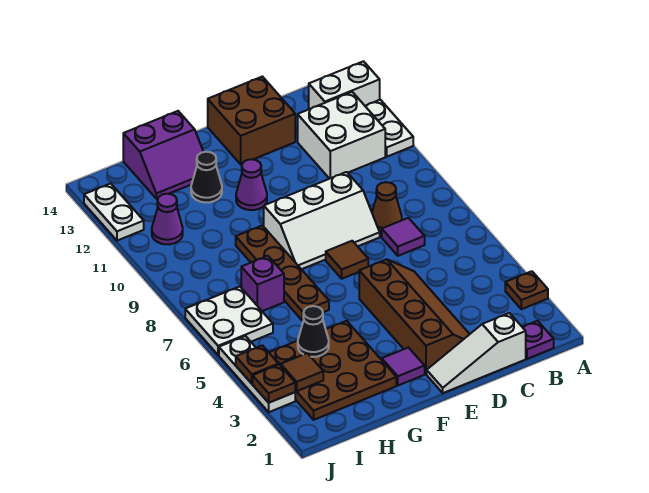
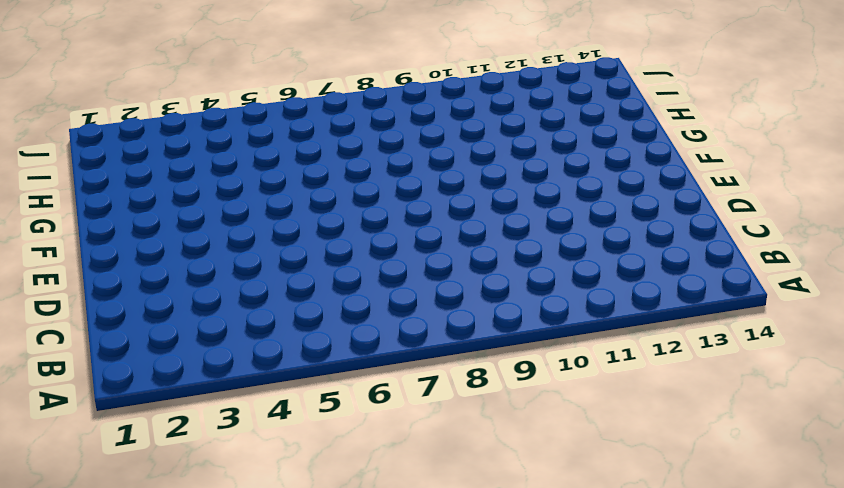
none -> brown 1x1 plate [505,271,548,309]
none -> white 1x2 plate [365,100,413,157]
none -> white 1x2 brick [309,61,380,109]

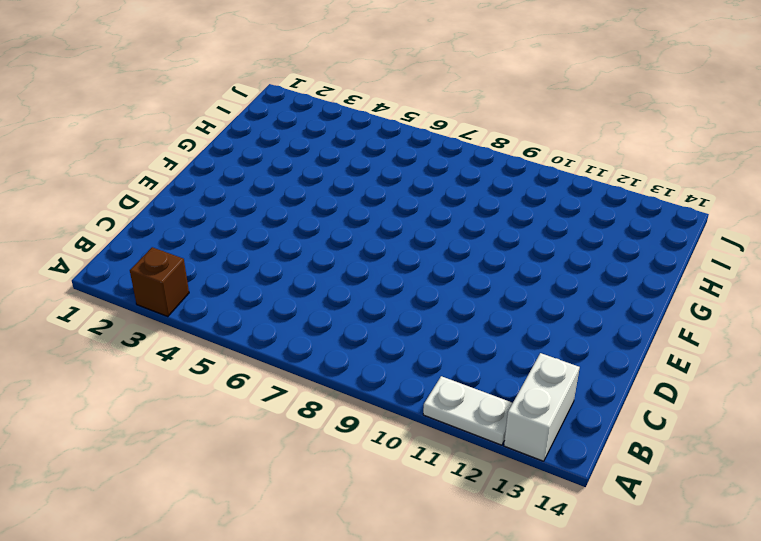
brown 1x1 brick [130,247,189,317] -> brown 1x1 plate [505,271,548,309]
none -> purple 1x1 plate [523,321,554,359]
none -> white 2x2 brick [298,92,385,179]
none -> white 1x3 slope [427,313,526,393]

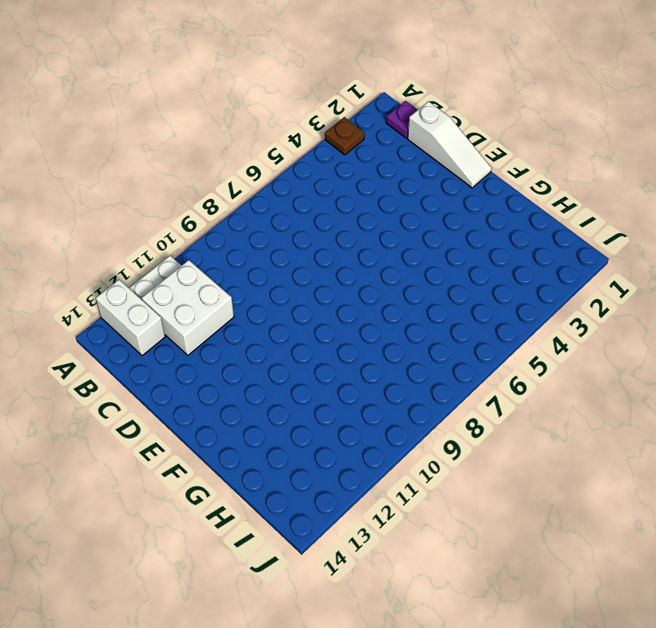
none -> purple 1x1 tile [382,218,425,256]
none -> brown 1x1 cone [372,182,402,232]
none -> brown 2x4 slope [359,259,470,374]

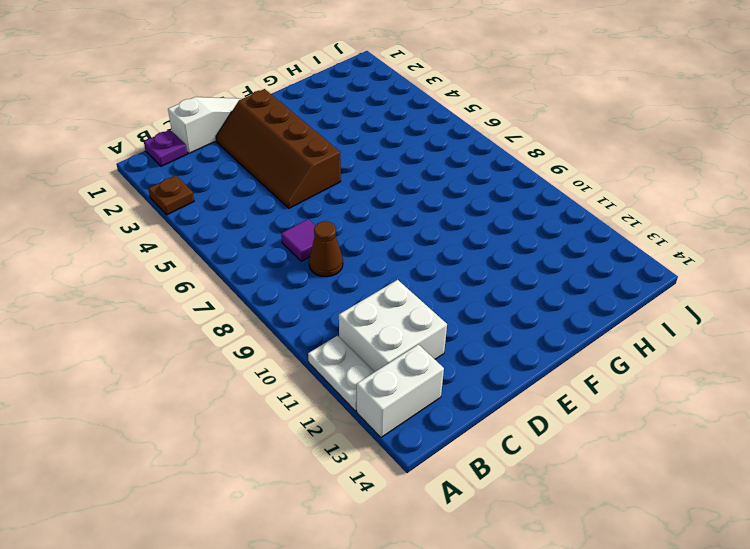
none -> white 2x3 slope [264,172,380,269]
none -> brown 2x2 brick [208,77,295,164]
none -> brown 1x1 tile [326,241,368,279]

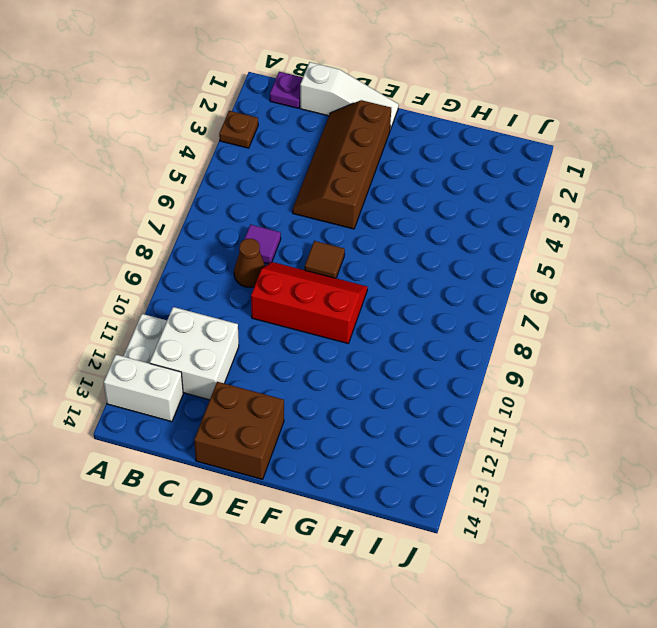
red 2x3 slope [251,262,367,343] -> white 2x3 slope [264,172,380,269]
none -> purple 1x1 tile [382,347,425,385]
none -> purple 1x1 cone [236,159,267,210]
none -> brown 3x3 plate [269,321,396,420]

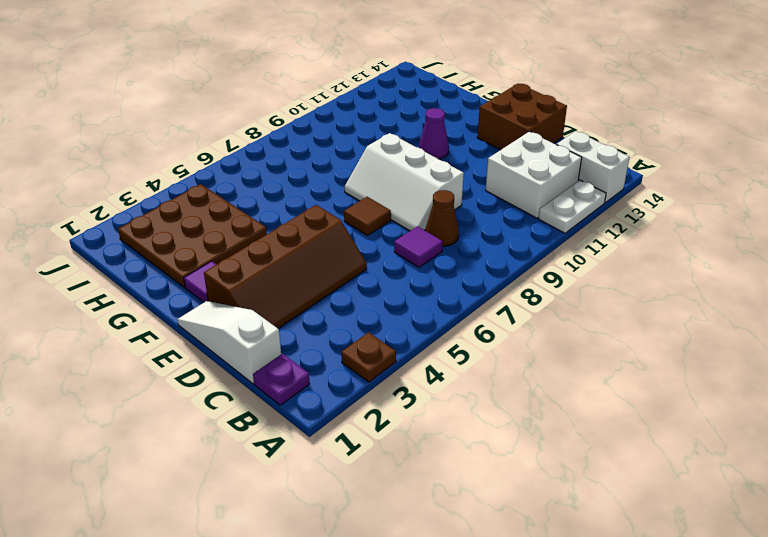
none -> brown 1x4 plate [236,225,329,321]
none -> black 1x1 cone [191,152,222,203]
none -> purple 2x2 slope [123,111,203,199]

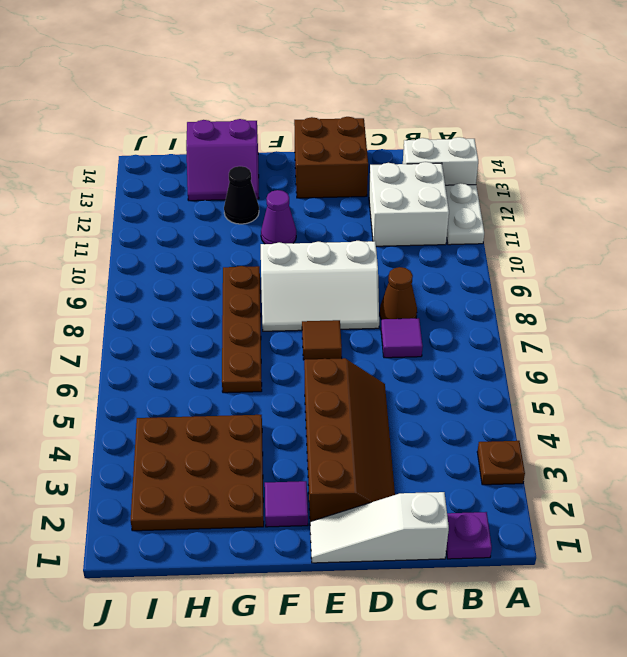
none -> purple 1x1 brick [241,256,284,311]
none -> white 2x2 plate [185,287,273,355]
none -> purple 1x1 cone [152,194,183,244]

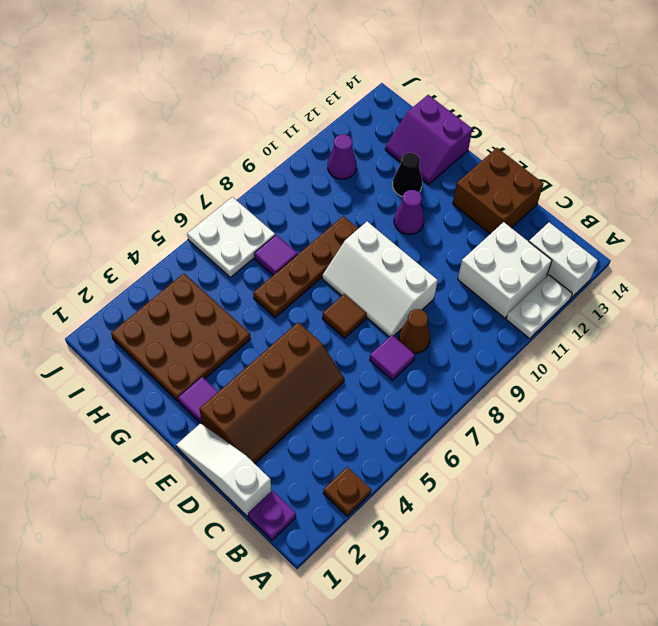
purple 1x1 tile [254,235,297,275] -> purple 1x1 brick [241,256,284,311]
none -> white 1x3 plate [219,336,295,412]
none -> white 1x2 plate [84,184,144,241]
none -> black 1x1 cone [298,306,329,357]

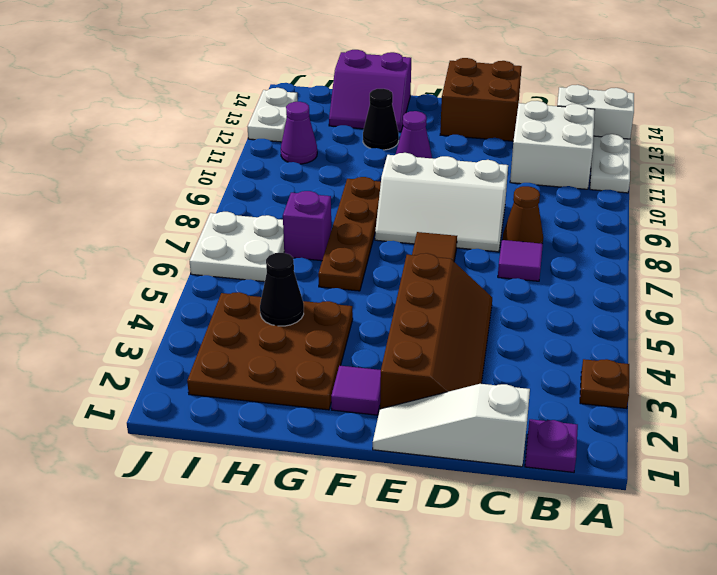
none -> white 1x3 plate [219,336,295,412]
none -> brown 1x1 tile [281,353,323,391]
none -> brown 1x1 plate [253,365,295,403]

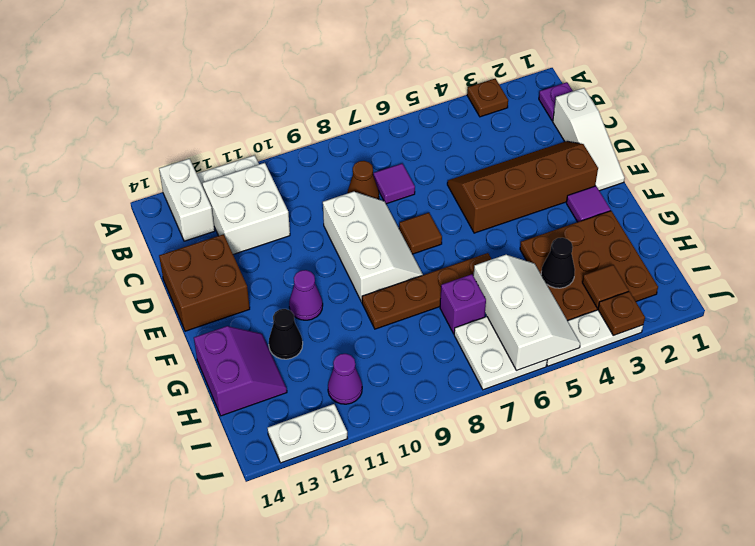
white 2x3 slope [473,255,580,371] -> none
none -> brown 1x1 plate [236,345,279,383]

